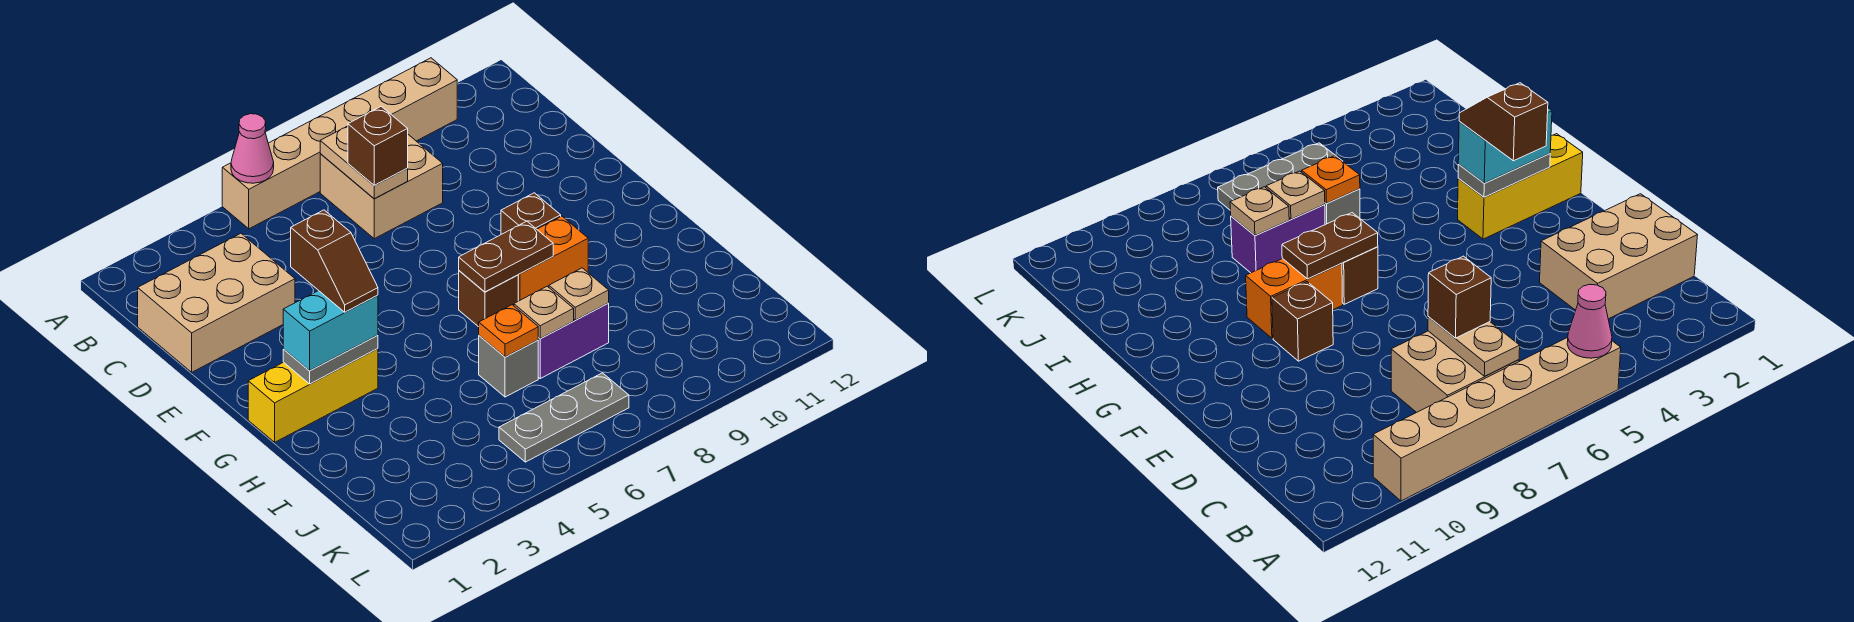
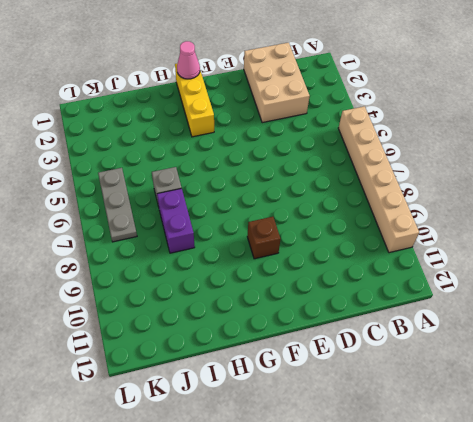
pink 1x1 cone [177,41,200,79] -> pink 1x1 cone moved to [231,114,274,183]
none -> tan 2x2 brick [320,135,443,239]
none -> brown 1x1 brick [459,271,518,327]
none -> orange 1x2 brick [518,216,588,301]

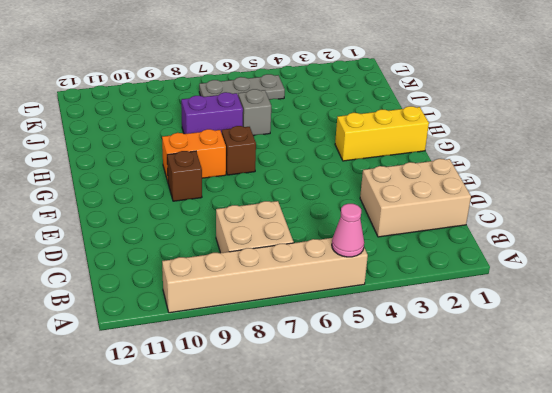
none -> tan 1x2 plate [320,126,408,199]
none -> grey 1x2 plate [283,335,378,384]
none -> brown 1x2 plate [459,221,553,292]

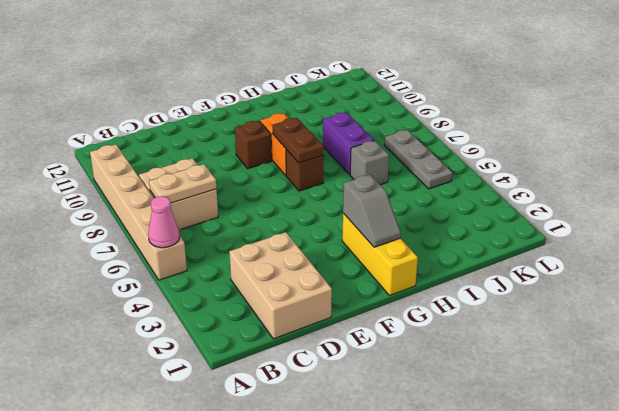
grey 1x2 slope [343,175,401,247] -> grey 1x2 plate [283,335,378,384]
none -> orange 1x1 plate [479,305,538,357]
none -> tan 1x1 plate [514,286,574,338]
none -> tan 1x1 plate [549,268,609,320]

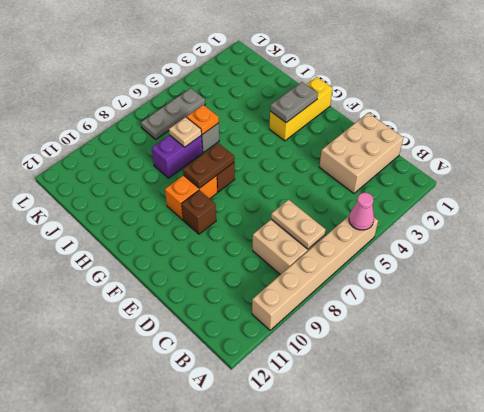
none -> tan 1x1 plate [549,268,609,320]
none -> brown 1x1 brick [348,106,408,185]
none -> cyan 1x2 brick [283,291,378,371]

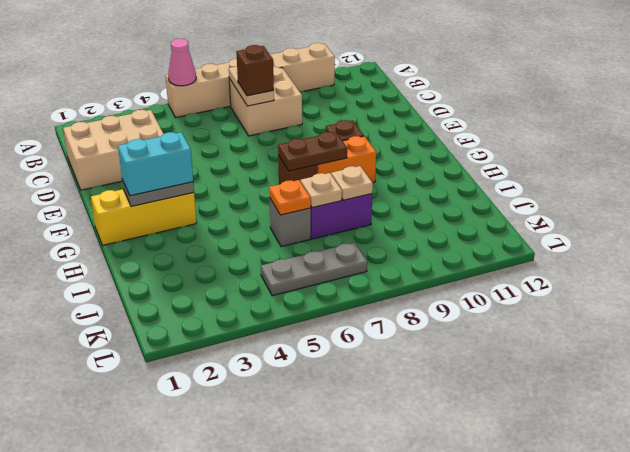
none -> brown 1x2 slope [291,210,378,312]

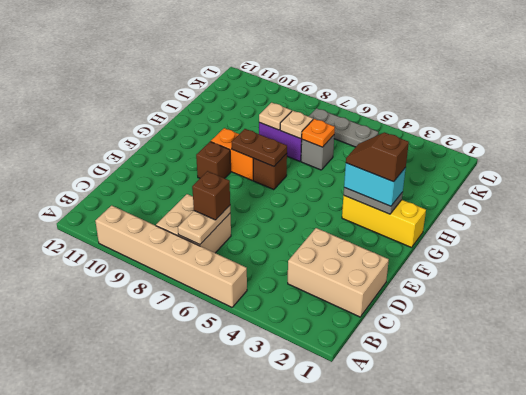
brown 1x2 slope [346,132,409,182] -> brown 1x2 slope turned to [291,210,378,312]
none -> pink 1x1 cone [231,114,274,183]

